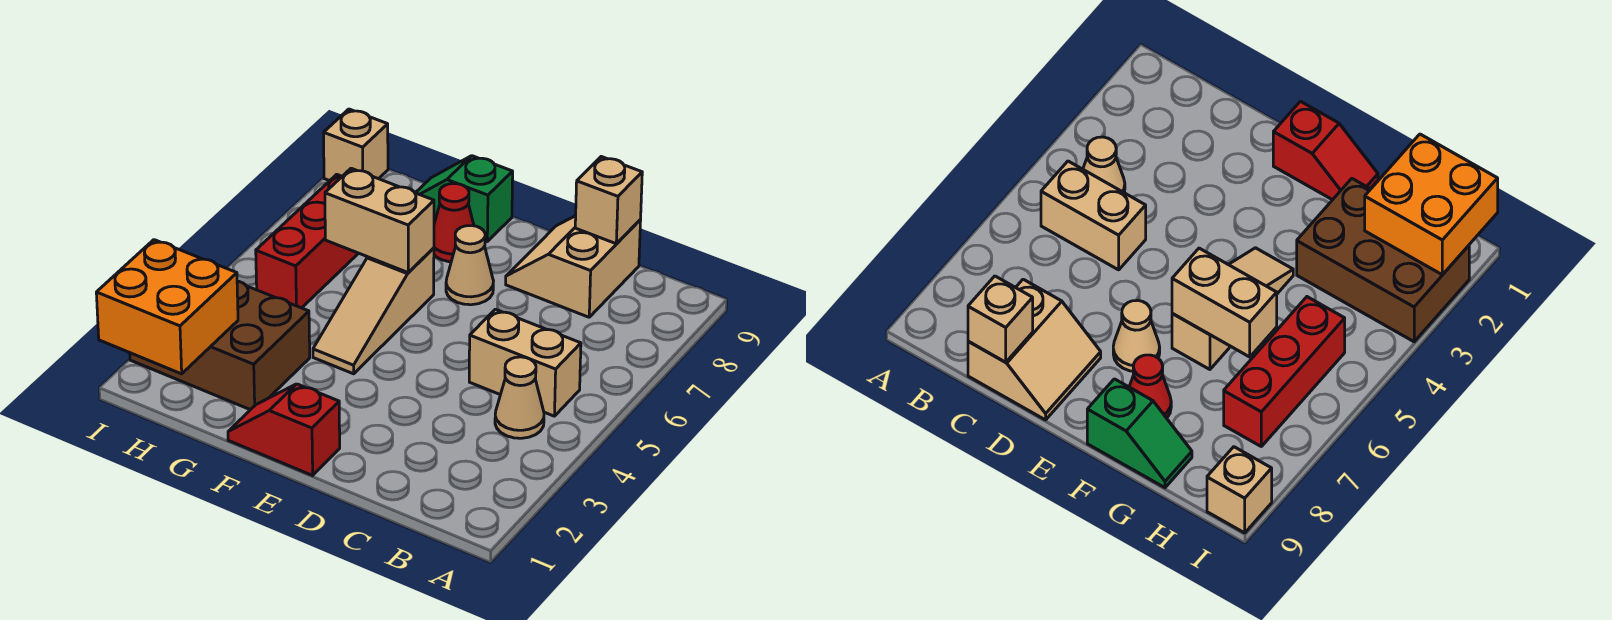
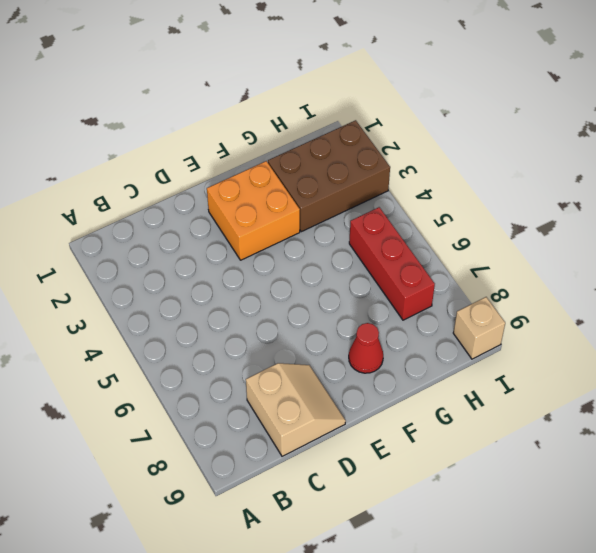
orange 2x2 brick [207,161,300,260] -> orange 2x2 brick moved to [96,240,238,374]
none -> tan 1x1 cone [495,357,544,438]
none -> tan 1x2 brick [469,309,581,416]
none -> red 1x2 slope [228,384,340,475]

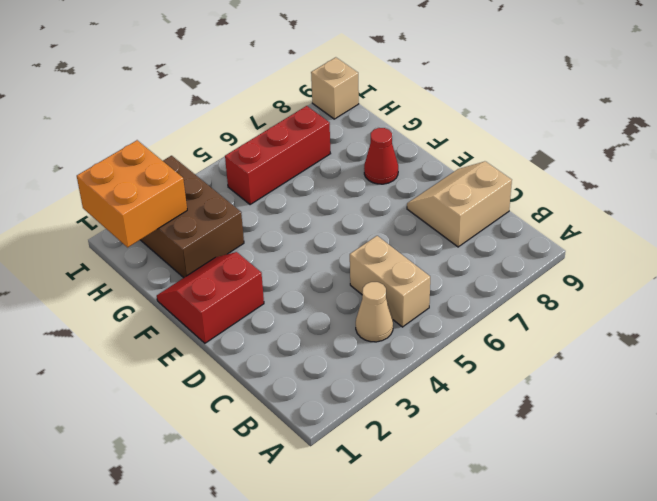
red 2x2 slope [157,252,264,343] -> red 1x2 slope [228,384,340,475]
none -> tan 1x1 cone [446,226,493,305]
none -> tan 1x3 slope [313,248,434,374]
none -> green 1x2 slope [416,156,513,241]

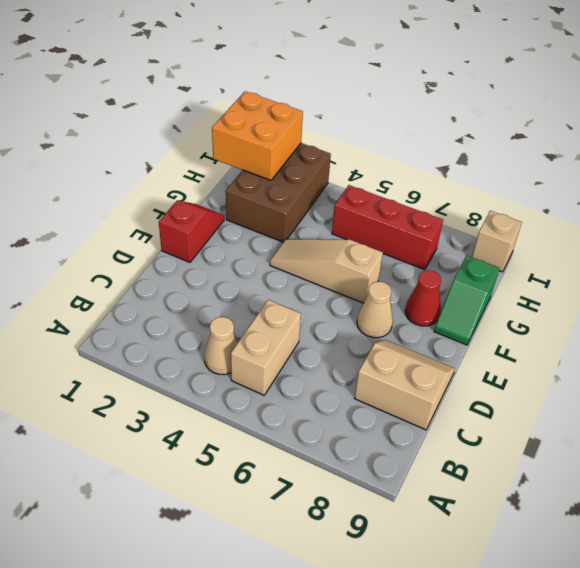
green 1x2 slope [434,256,499,345] -> green 1x2 slope turned to [416,156,513,241]
none -> tan 1x1 brick [575,157,642,244]
none -> tan 1x2 brick [325,168,434,272]

